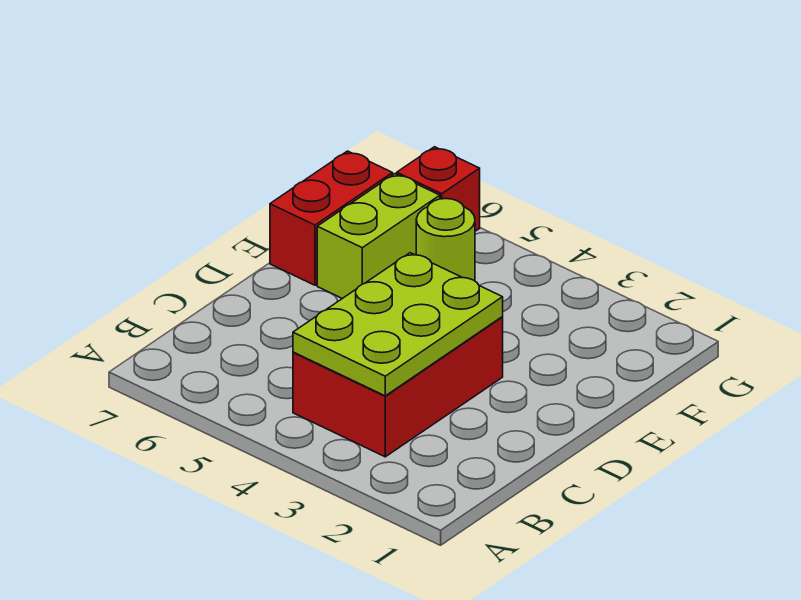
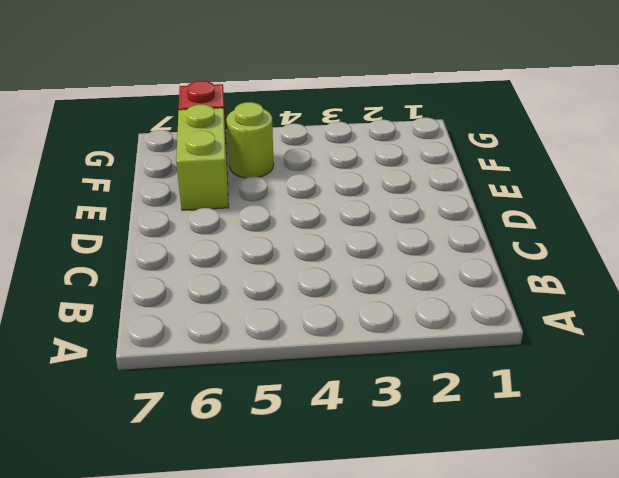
none -> red 2x3 brick [293,317,503,457]
none -> red 1x2 brick [270,151,393,285]

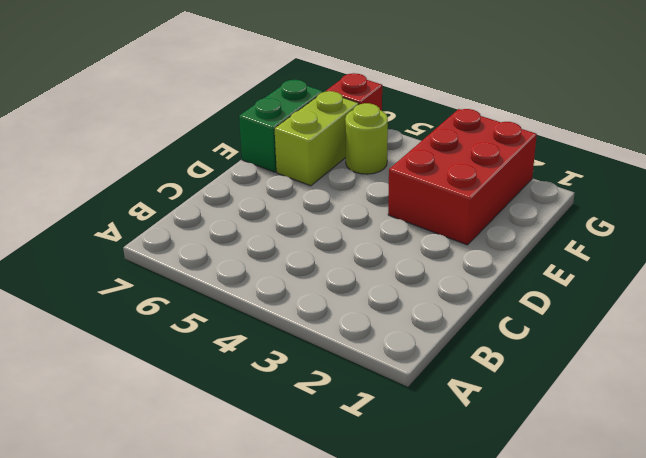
red 2x3 brick [388,109,537,245] -> red 2x3 brick moved to [293,317,503,457]
green 1x2 brick [239,80,323,172] -> red 1x2 brick [270,151,393,285]
none -> lime 2x3 plate [293,253,503,396]

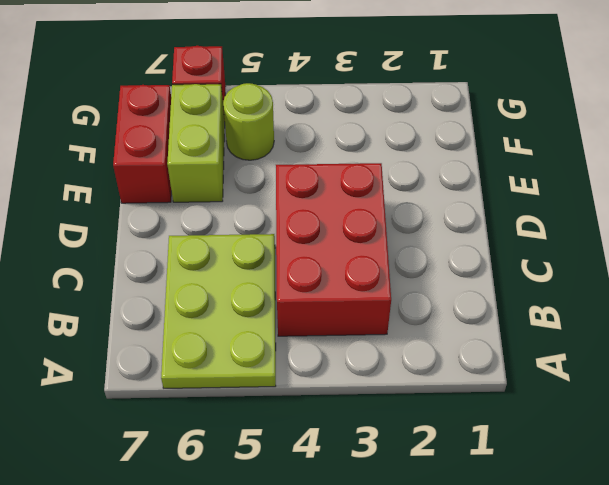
lime 2x3 plate [161,234,276,388] -> lime 2x3 plate moved to [293,253,503,396]

